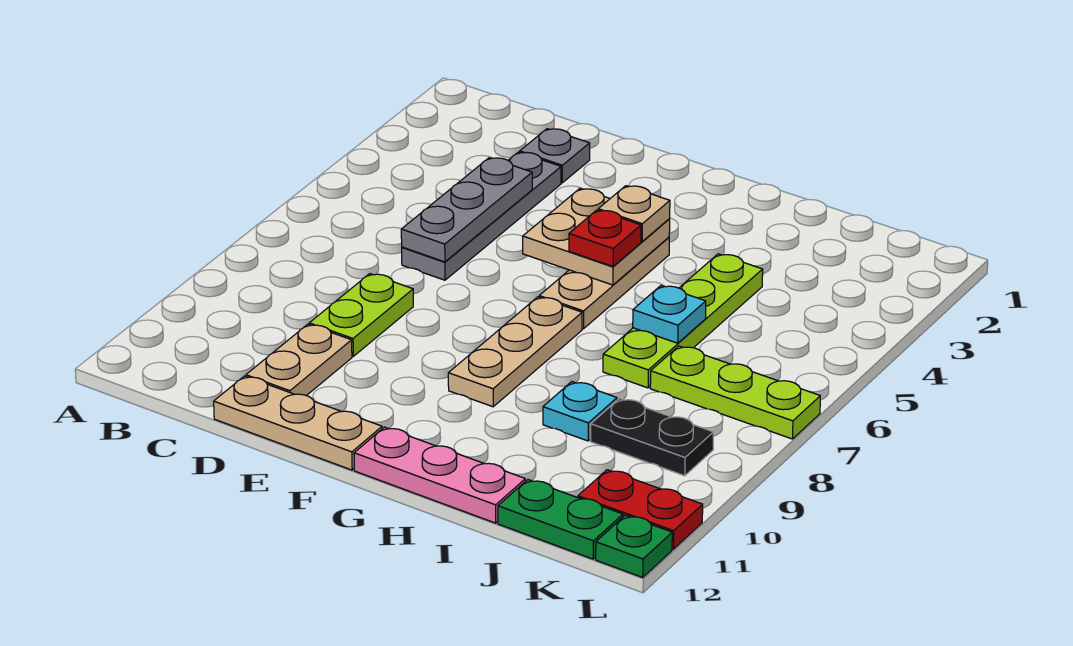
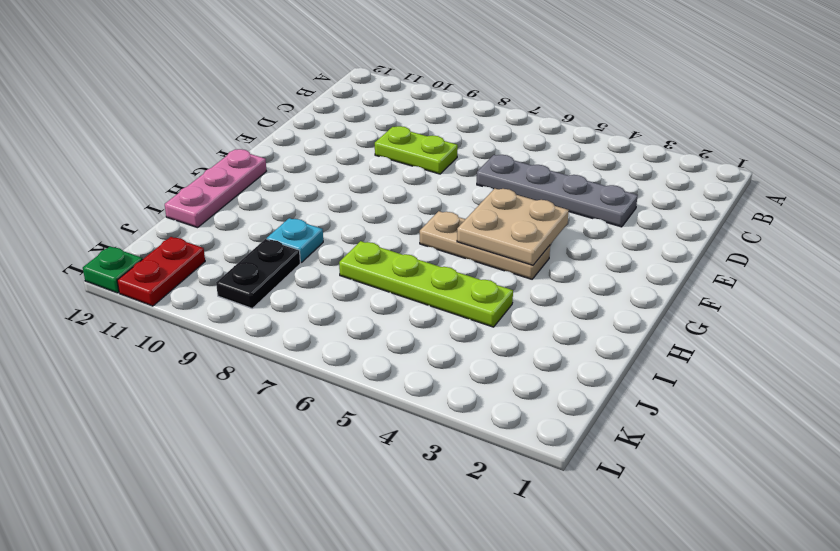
none -> grey 1x1 plate [520,129,590,183]
none -> tan 1x2 plate [246,324,352,396]
none -> tan 1x3 plate [214,376,382,470]

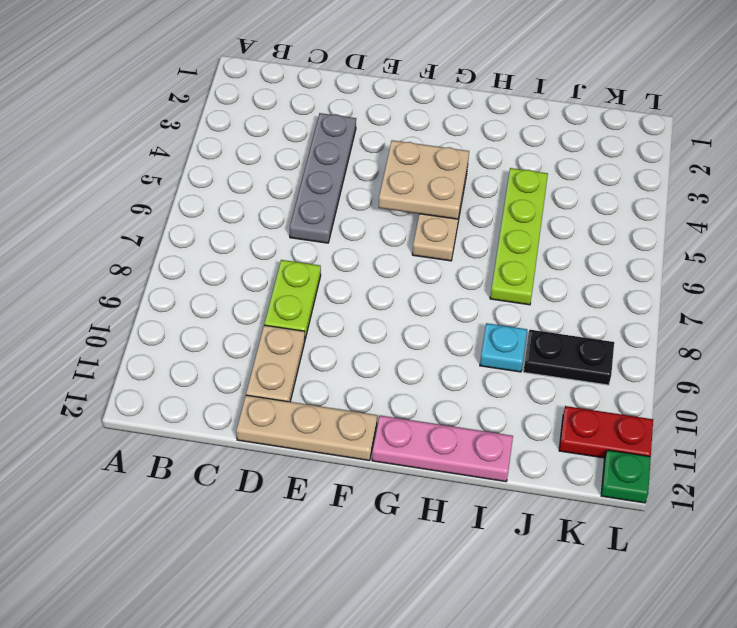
none -> grey 1x1 plate [520,129,590,183]
none -> tan 1x3 plate [448,297,582,407]
none -> lime 1x3 plate [650,346,820,439]

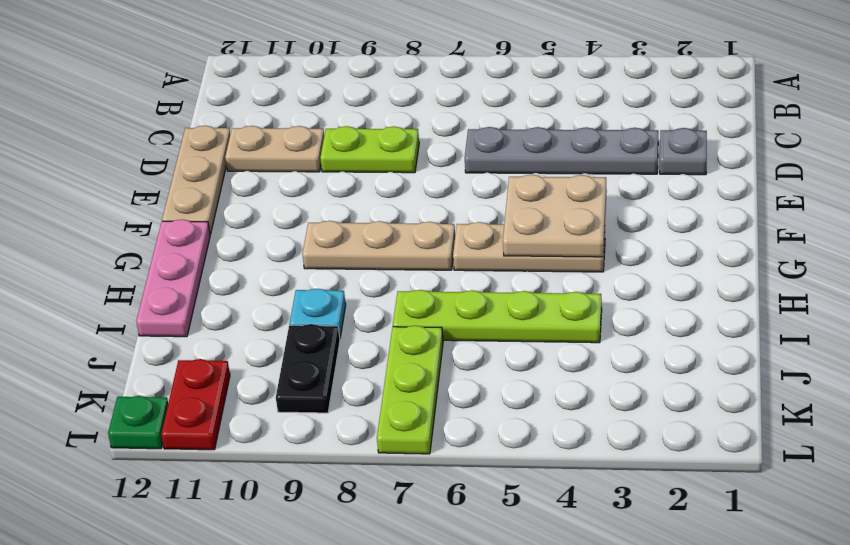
none -> green 1x2 plate [498,480,623,559]
none -> grey 1x3 plate [401,158,532,262]
none -> cyan 1x1 plate [633,286,706,343]

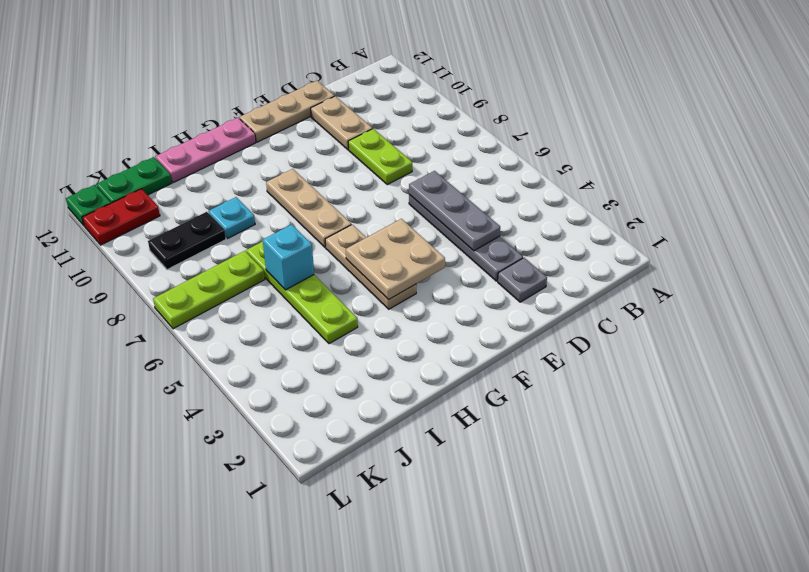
cyan 1x1 brick [263,225,314,290] -> cyan 1x1 plate [633,286,706,343]
none -> tan 1x1 plate [598,186,670,242]
none -> red 1x1 plate [569,210,641,266]

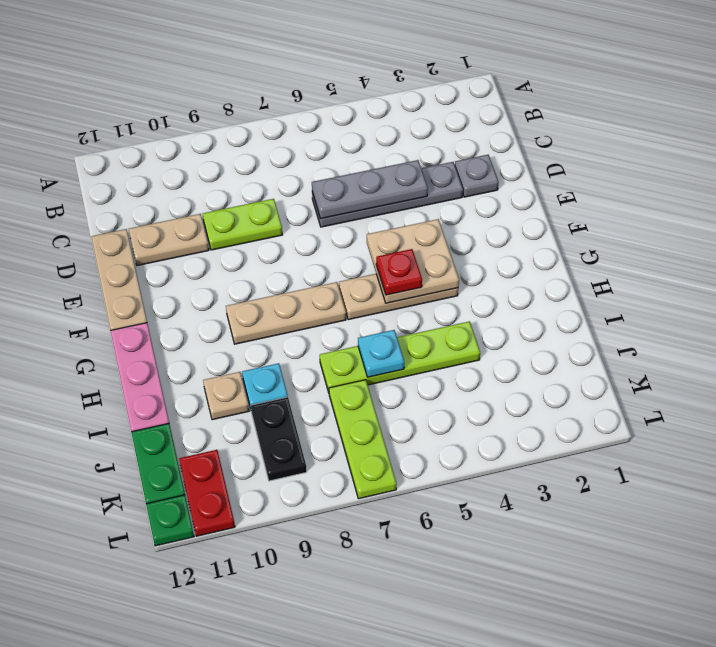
tan 1x1 plate [203,372,249,420] -> tan 1x1 plate moved to [598,186,670,242]

